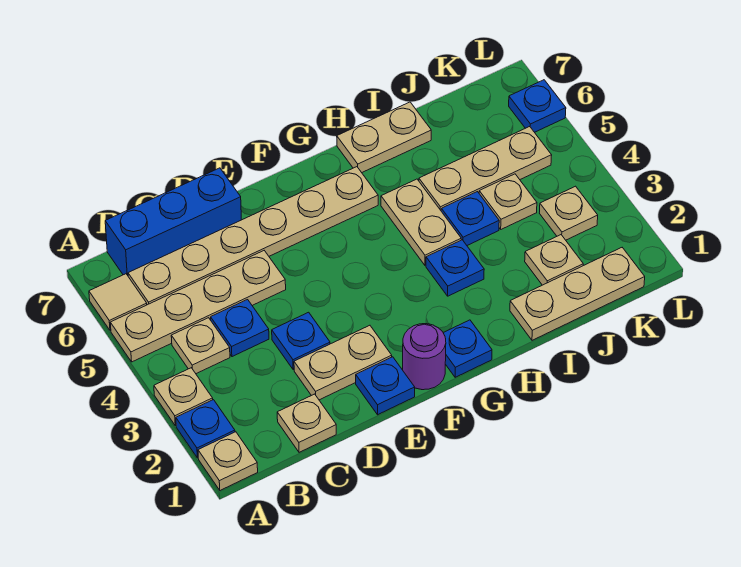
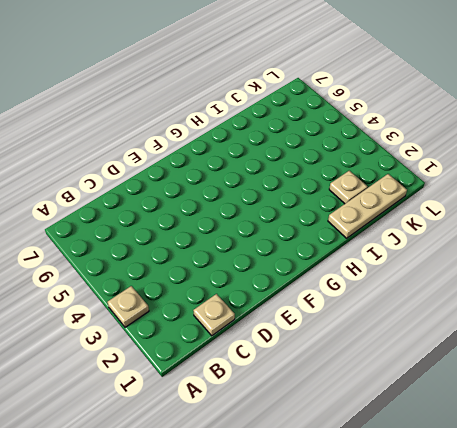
none -> tan 1x1 plate [198,432,258,490]
none -> blue 1x1 plate [176,400,235,458]
none -> tan 1x4 plate [110,251,286,362]

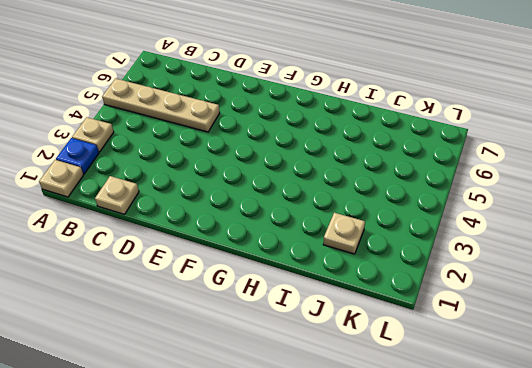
none -> tan 1x1 tile [89,274,147,331]
none -> tan 1x1 plate [171,318,230,374]
none -> tan 1x6 plate [128,167,378,305]

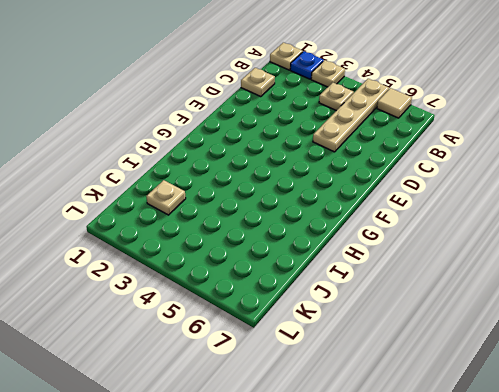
none -> tan 1x6 plate [128,167,378,305]
none -> blue 1x3 brick [105,168,241,275]
none -> blue 1x1 plate [211,300,269,357]

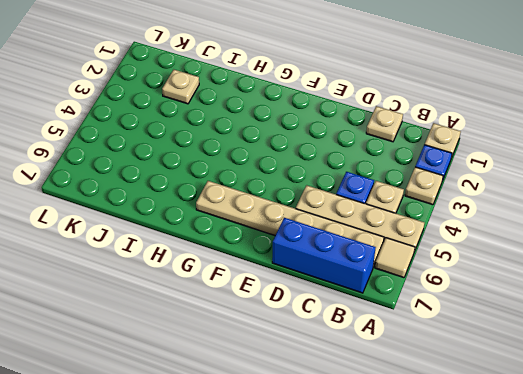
none -> tan 1x2 plate [294,325,392,400]
none -> blue 1x1 plate [272,312,330,370]
none -> blue 1x1 plate [356,357,415,415]

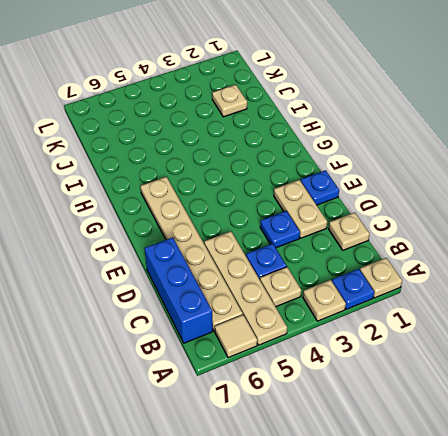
none -> purple 1x1 round brick [403,324,446,390]
none -> blue 1x1 plate [443,320,492,377]
none -> blue 1x1 plate [426,240,484,296]

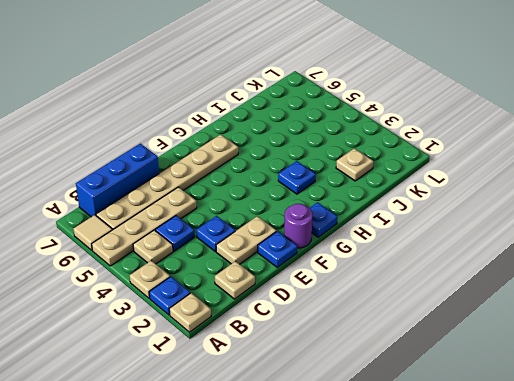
none -> tan 1x2 plate [381,179,461,265]
none -> tan 1x2 plate [337,102,431,173]
none -> tan 1x3 plate [510,248,645,340]

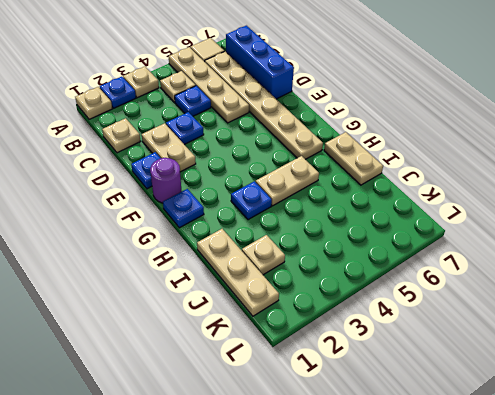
none -> blue 1x1 plate [441,192,499,245]
none -> tan 1x3 plate [419,127,552,210]
none -> tan 1x1 plate [479,174,537,229]

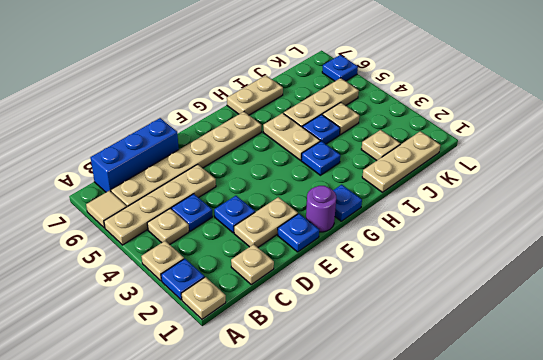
none -> tan 1x1 plate [540,186,598,240]

